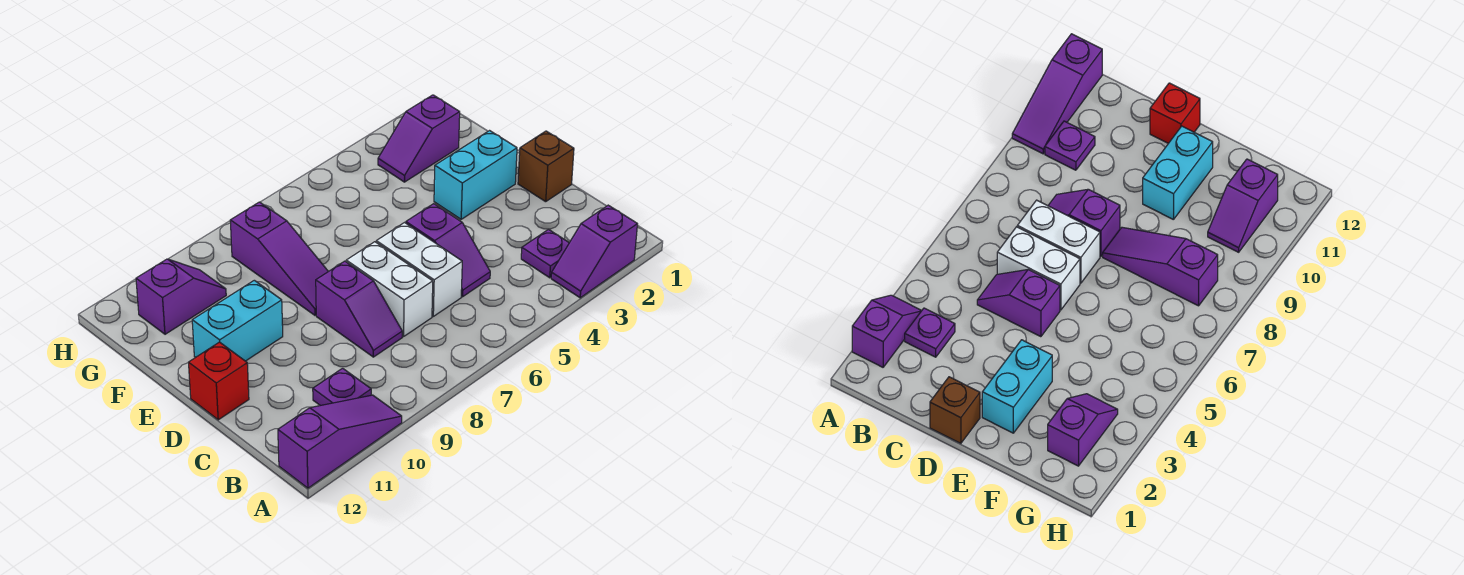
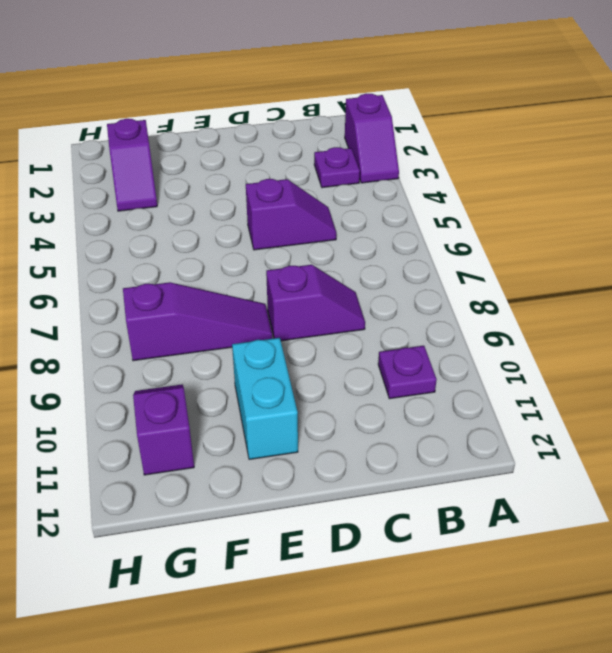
none -> purple 1x3 slope [278,395,402,488]
none -> white 1x2 brick [376,223,462,316]
none -> white 1x2 brick [346,242,433,337]

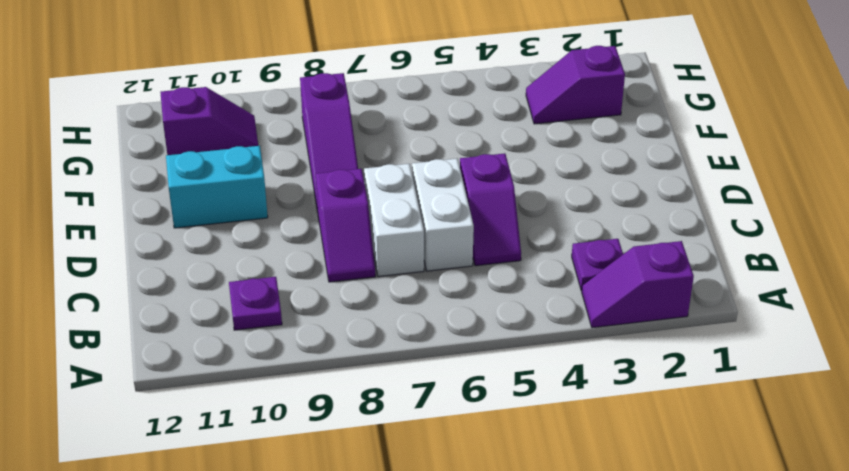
none -> purple 1x3 slope [278,395,402,488]
none -> brown 1x1 brick [518,131,574,202]
none -> red 1x1 brick [188,342,249,420]

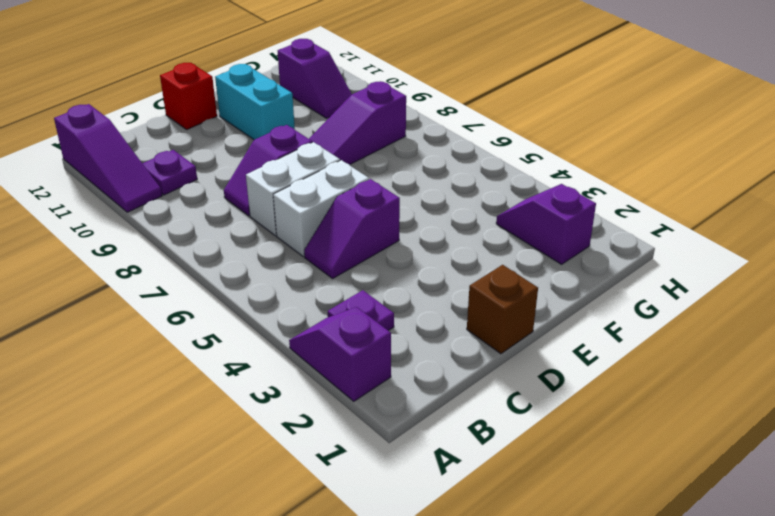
none -> cyan 1x2 brick [434,131,517,219]

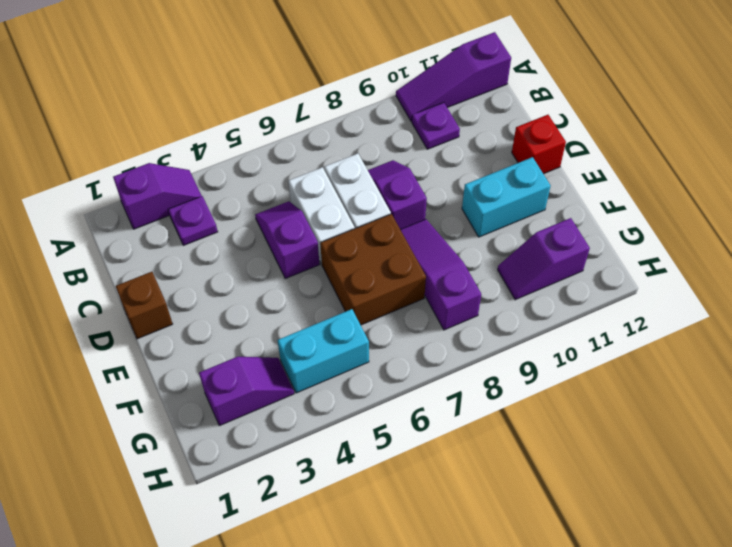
brown 2x2 brick [320,214,426,325] -> none
cyan 1x2 brick [278,309,369,393] -> cyan 1x2 brick moved to [434,131,517,219]

